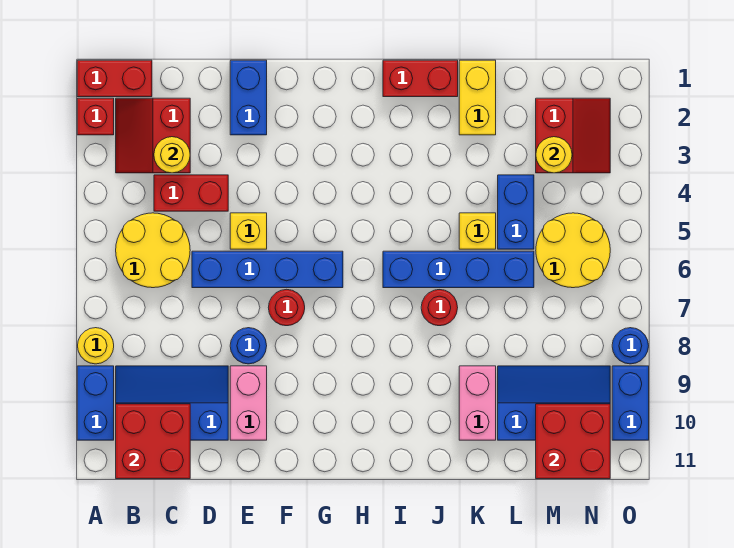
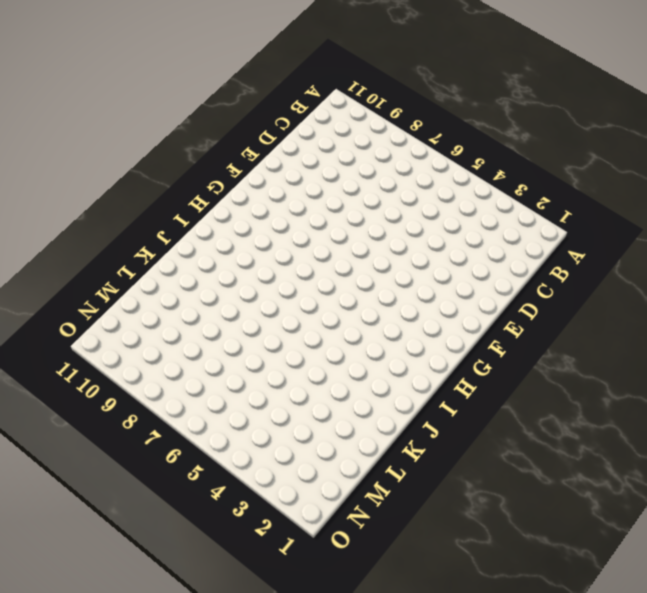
none -> red 1x2 brick [77,60,152,97]
none -> red 1x1 brick [77,98,114,135]
none -> yellow 1x1 round brick [78,328,114,364]
none -> blue 1x2 brick [77,366,114,440]

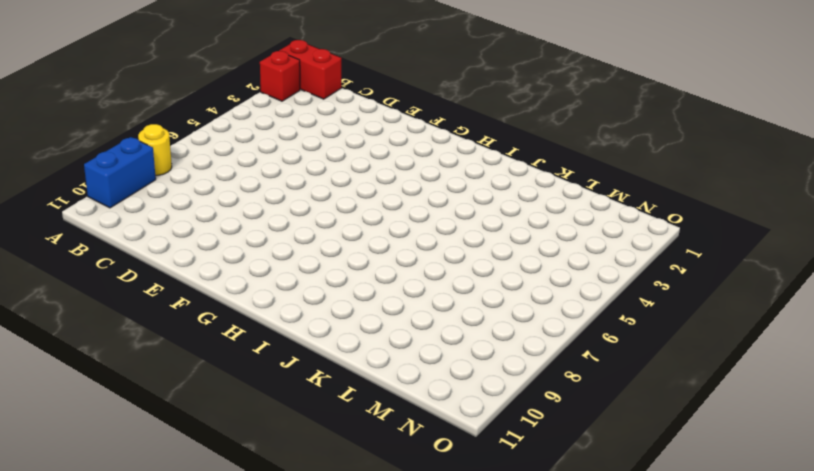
none -> red 2x2 slope [116,98,190,173]
none -> yellow 2x2 round brick [116,213,190,288]
none -> blue 2x3 slope [116,366,228,440]
none -> red 1x2 brick [154,175,228,211]

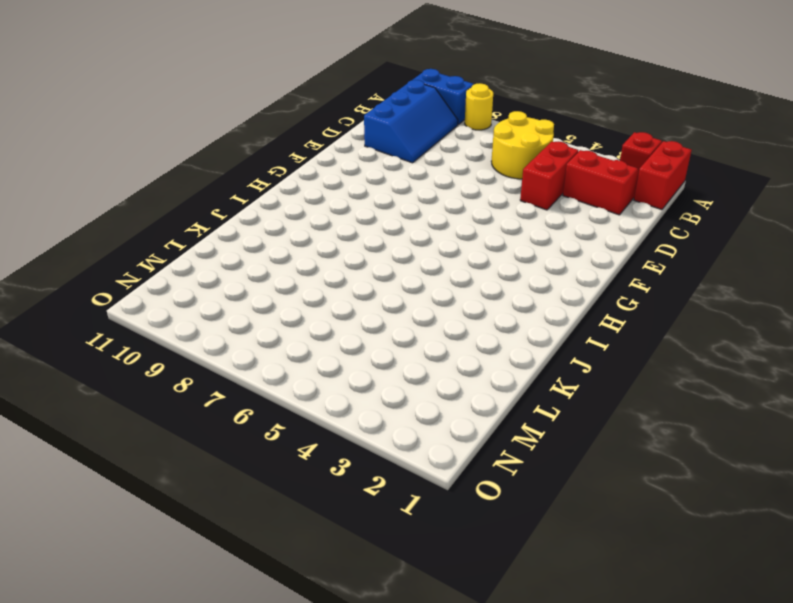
none -> blue 1x4 brick [192,251,343,288]
none -> blue 1x2 brick [230,60,267,135]
none -> yellow 1x1 brick [230,213,267,249]
none -> blue 1x1 round brick [230,328,267,364]

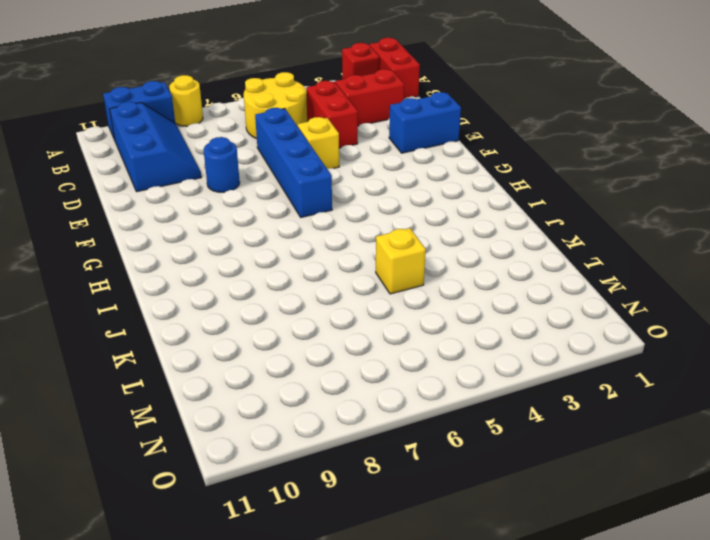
none -> pink 1x2 brick [230,366,267,440]
none -> red 1x1 round brick [268,289,305,326]
none -> red 1x2 brick [383,60,458,97]
none -> blue 1x4 brick [383,251,534,288]

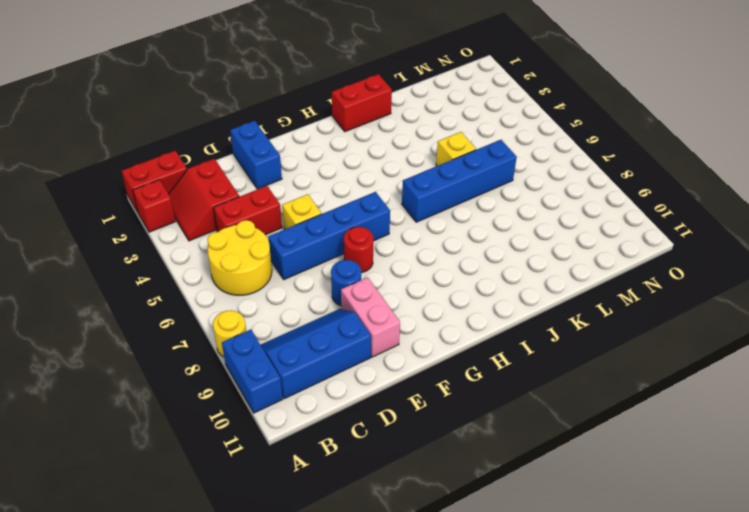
none -> red 1x1 round brick [421,290,458,326]
none -> yellow 1x2 brick [459,60,496,135]
none -> pink 1x2 brick [459,366,496,440]
none -> blue 1x2 brick [498,175,534,249]

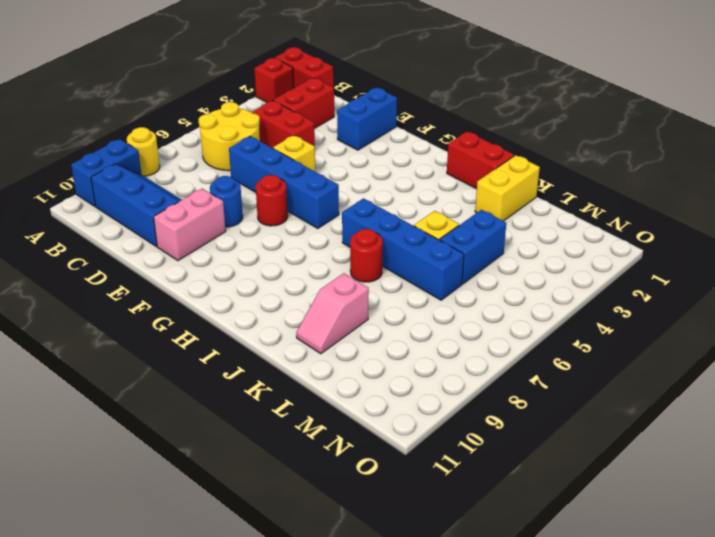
pink 1x2 slope [296,273,369,354] -> pink 1x2 brick [459,366,496,440]
none -> blue 2x3 slope [498,366,610,440]
none -> red 2x2 slope [536,98,610,173]
none -> yellow 2x2 round brick [536,213,610,288]
none -> blue 1x1 round brick [612,328,649,364]

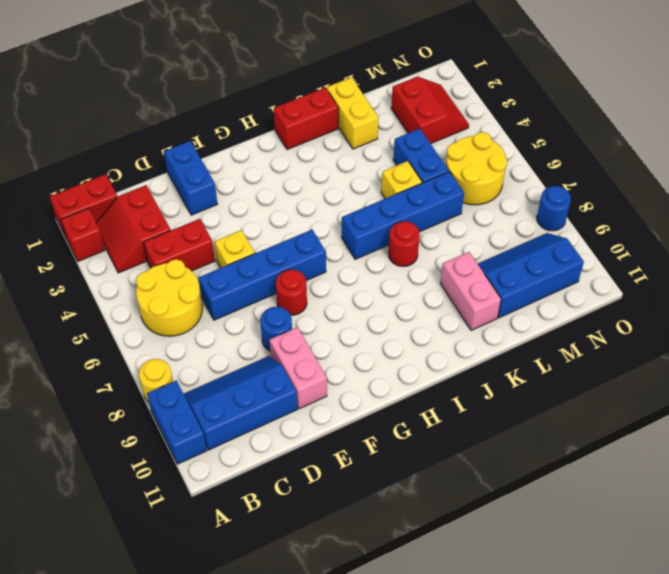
none -> blue 1x2 brick [612,366,649,440]
none -> red 2x2 brick [116,404,190,479]
none -> yellow 1x1 round brick [154,137,190,173]
none -> yellow 1x1 round brick [536,137,572,173]

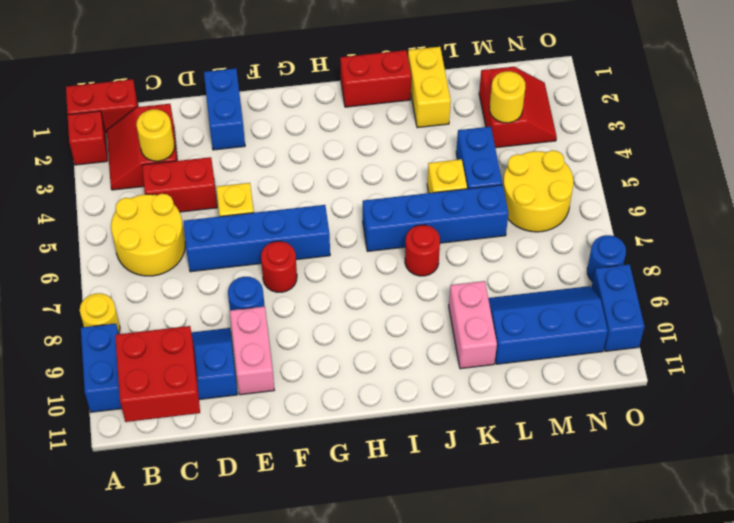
none -> red 2x2 brick [536,404,610,479]

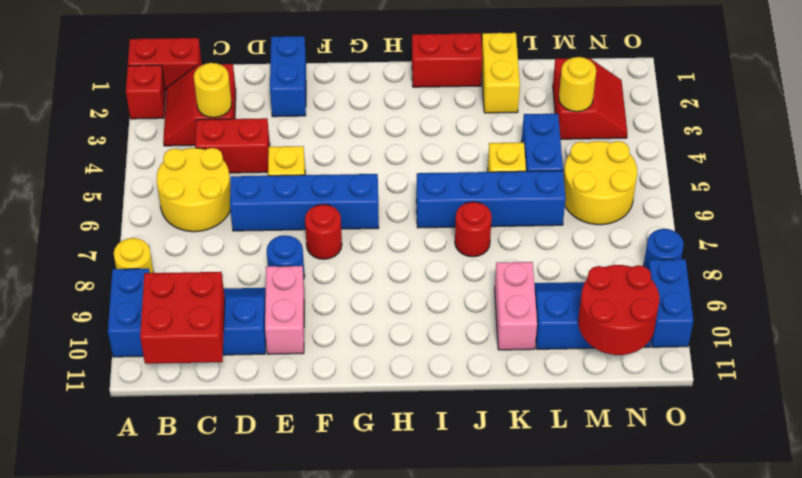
red 2x2 round brick [578,265,659,355] -> red 2x2 brick [536,404,610,479]

